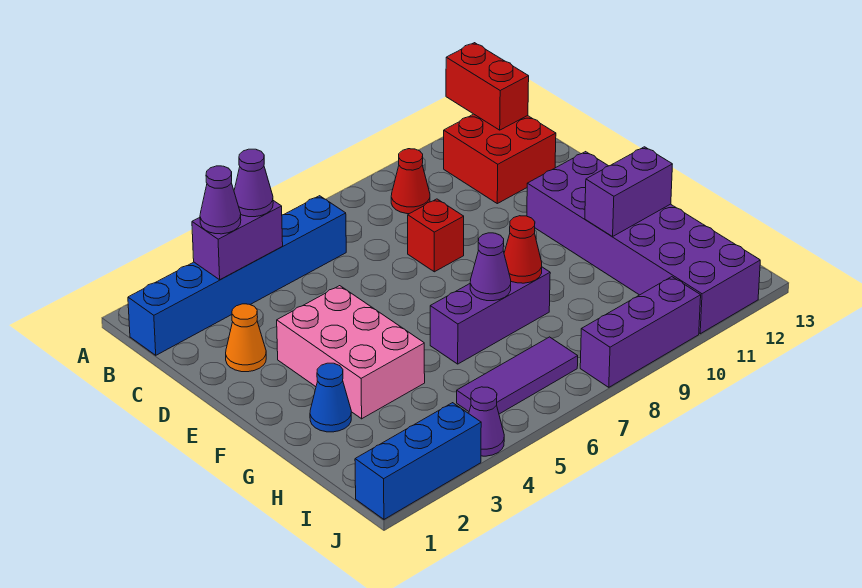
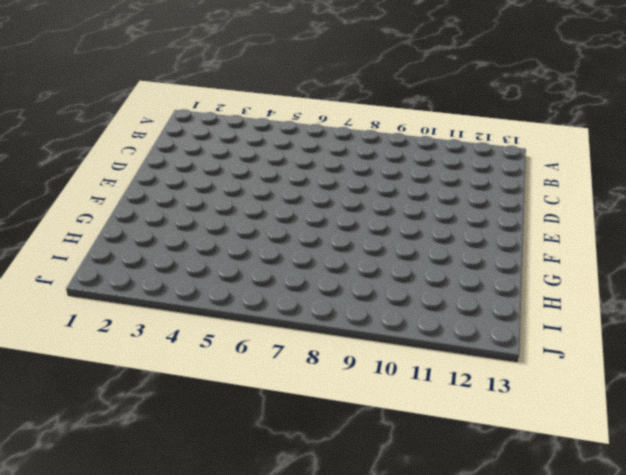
none -> blue 1x6 brick [128,196,346,355]
none -> red 1x1 cone [391,149,430,214]
none -> red 2x2 brick [444,114,556,204]

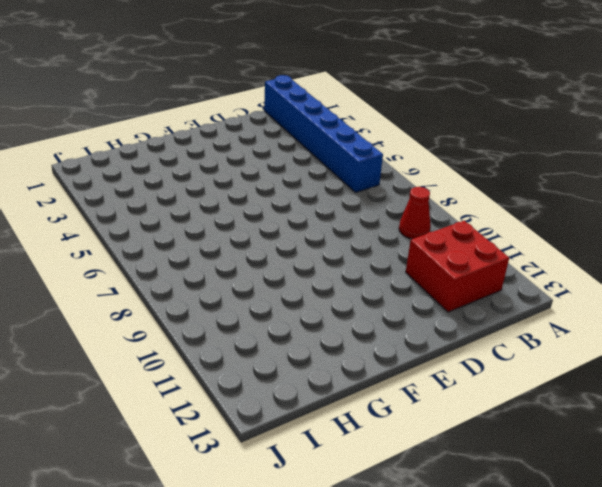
none -> orange 1x1 cone [226,304,266,372]
none -> red 1x1 brick [408,199,464,272]
none -> pink 2x3 brick [277,286,425,419]

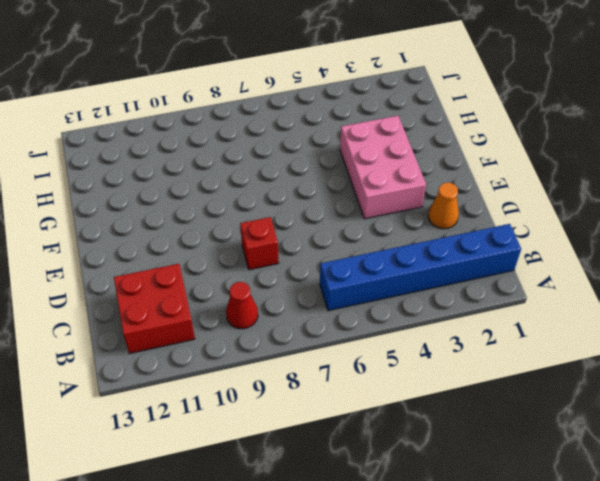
none -> purple 2x6 brick [527,152,760,334]
none -> blue 1x1 cone [310,363,351,432]
none -> purple 1x3 brick [430,267,550,364]

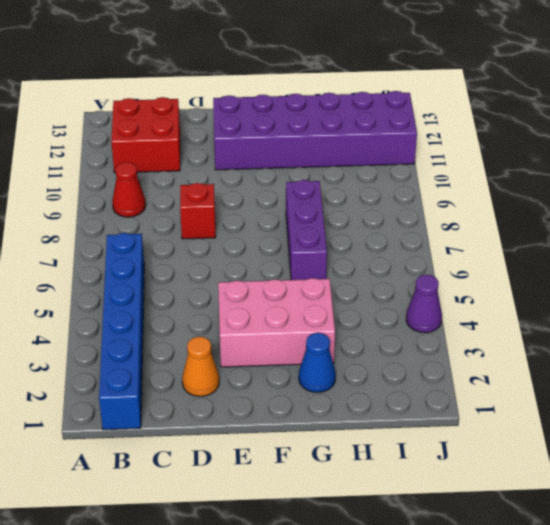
none -> purple 1x3 tile [457,337,578,414]
none -> blue 1x3 brick [355,403,481,519]
none -> purple 1x3 brick [580,277,701,387]

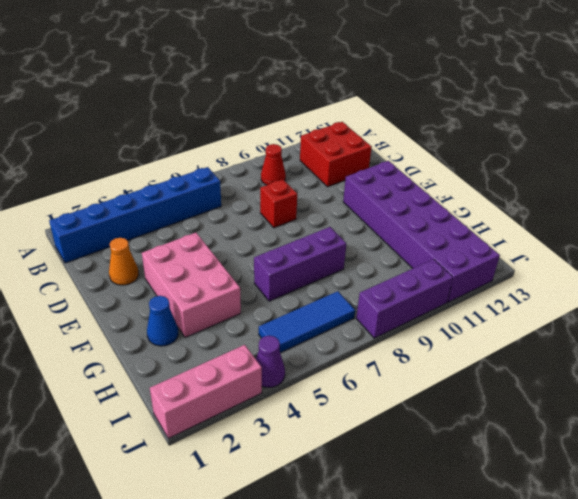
blue 1x3 tile [259,291,355,353] -> purple 1x3 tile [457,337,578,414]
pink 1x3 brick [150,345,262,438] -> blue 1x3 brick [355,403,481,519]
none -> red 1x2 brick [446,43,529,130]
none -> purple 1x2 brick [192,201,283,280]
none -> purple 1x1 cone [470,233,511,301]

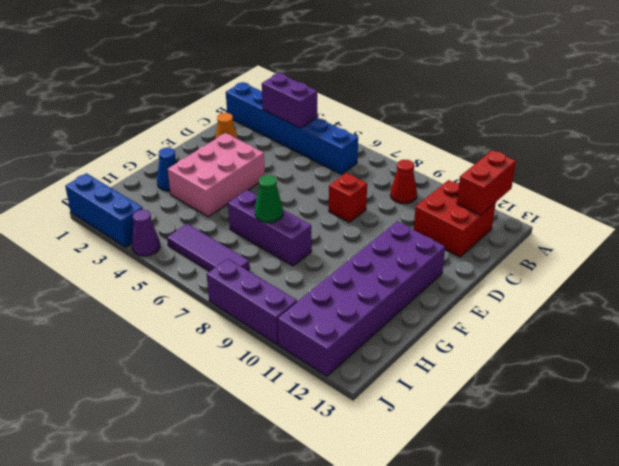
green 1x1 cone [255,175,283,222] -> purple 1x1 cone [470,233,511,301]
none -> red 1x1 cone [504,216,542,283]
none -> purple 1x2 brick [585,147,672,236]
none -> purple 1x1 cone [200,166,241,234]

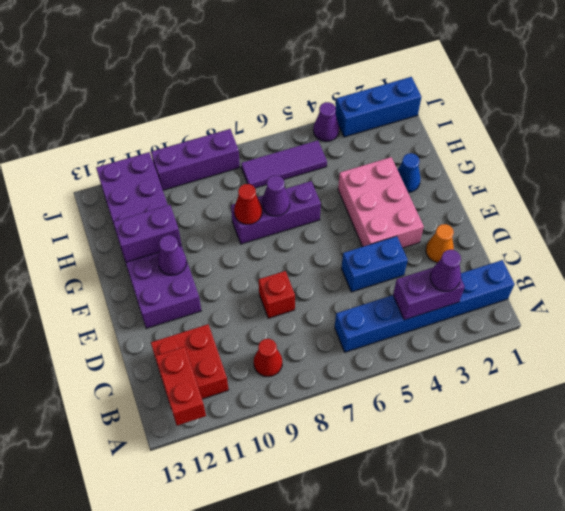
blue 1x2 brick [341,236,408,292] -> none
purple 1x1 cone [158,235,187,275] -> purple 1x1 cone moved to [234,149,273,217]

